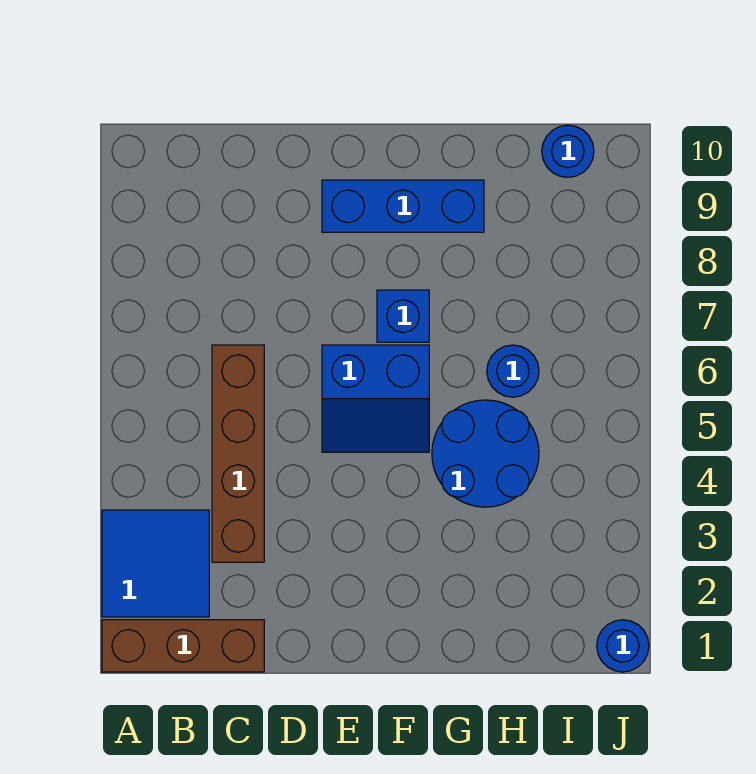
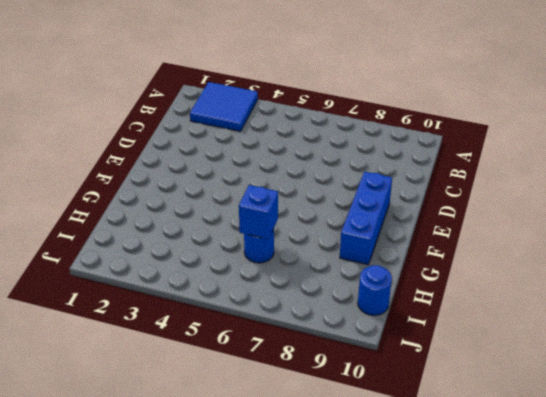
blue 1x1 brick [239,185,278,239] -> blue 1x1 brick moved to [377,290,429,342]
none -> brown 1x3 brick [102,620,264,672]
none -> brown 1x4 brick [212,345,264,562]

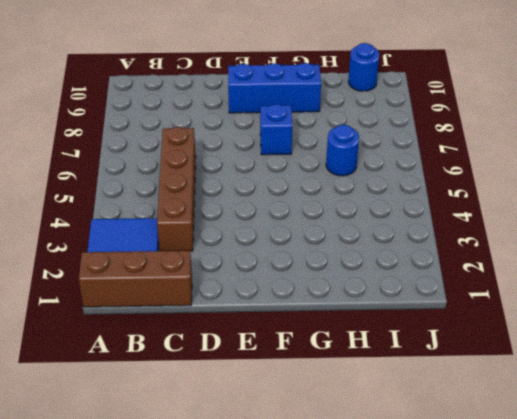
none -> blue 2x2 slope [322,345,429,452]
none -> blue 2x2 round brick [432,400,539,507]

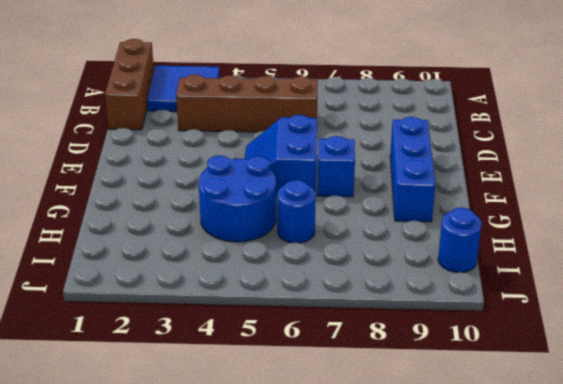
none -> blue 1x1 round brick [597,620,649,672]

